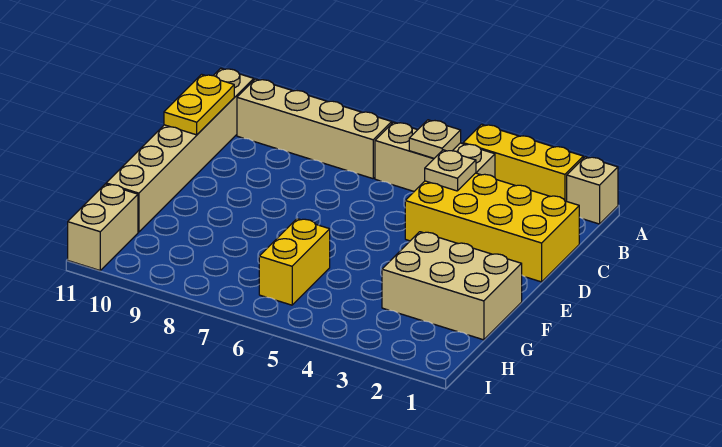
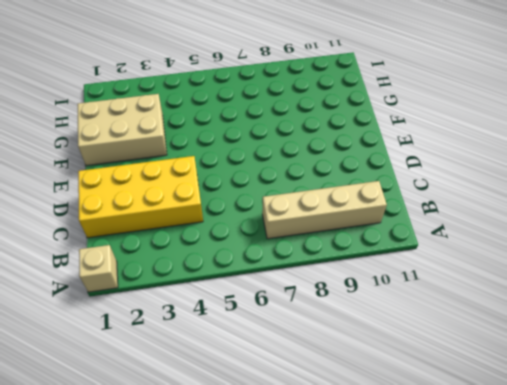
none -> yellow 1x3 brick [463,124,583,201]
none -> tan 1x3 brick [375,122,495,191]
none -> tan 1x6 brick [106,68,254,232]

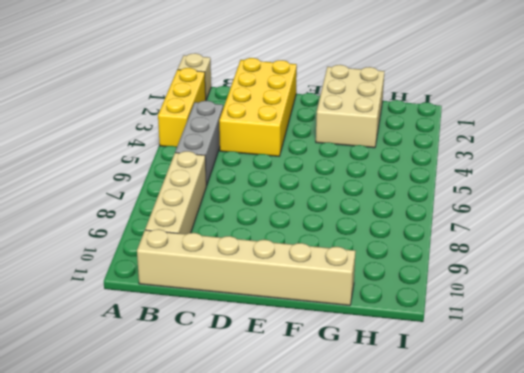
grey 1x3 brick [175,101,223,186] -> tan 1x3 brick [375,122,495,191]
none -> yellow 1x2 brick [259,219,330,305]
none -> tan 1x2 brick [68,184,138,270]
none -> tan 1x1 plate [409,120,461,158]

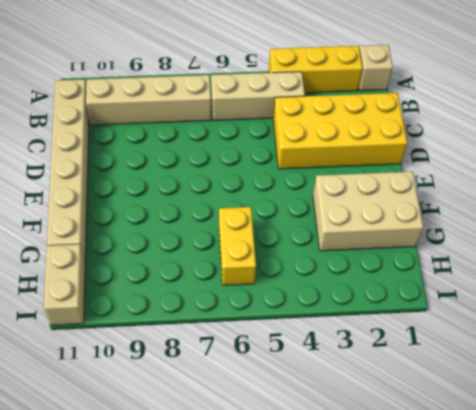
none -> tan 1x1 plate [409,120,461,158]
none -> tan 1x1 plate [425,150,476,191]
none -> yellow 1x2 plate [164,74,234,135]

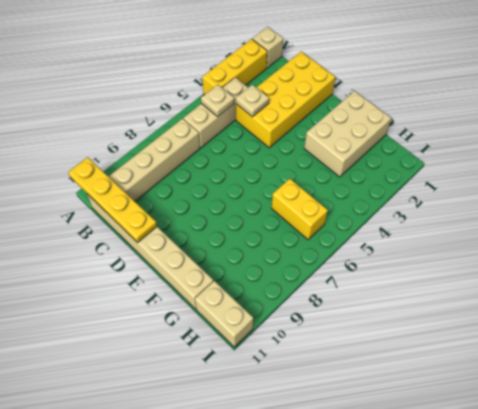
yellow 1x4 plate [68,157,157,243] -> yellow 1x2 plate [164,74,234,135]

